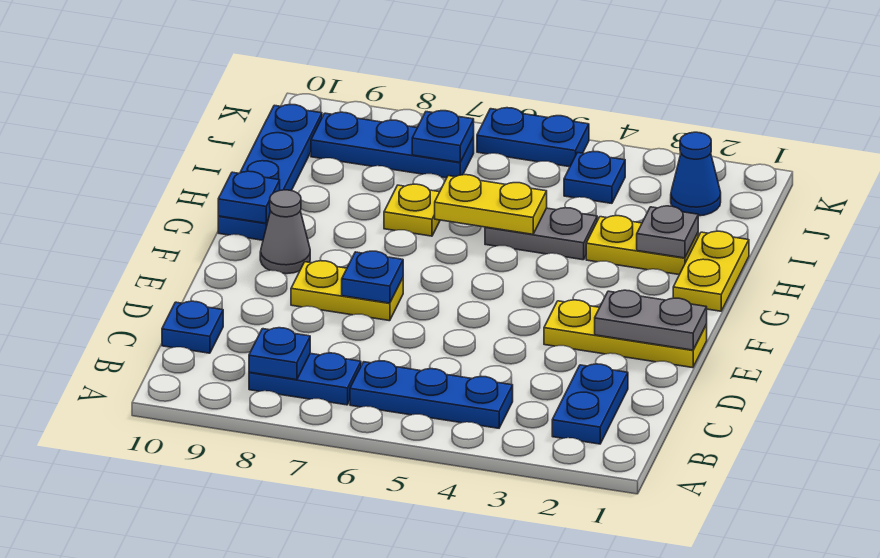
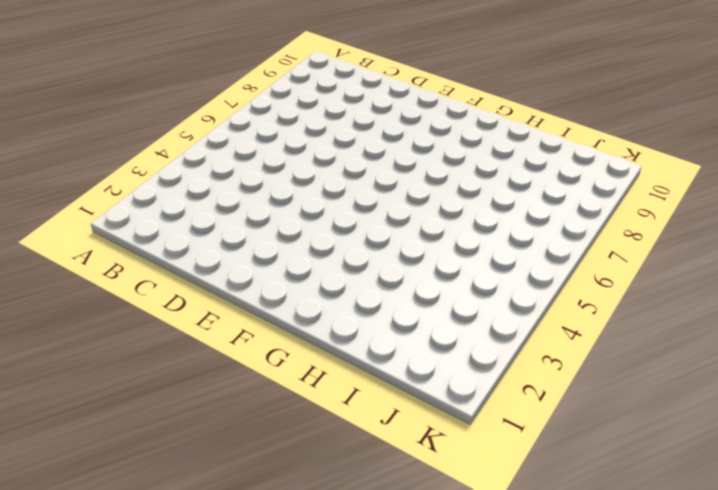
none -> blue 1x2 plate [552,364,628,444]
none -> blue 1x3 plate [350,361,513,428]
none -> blue 1x2 plate [249,353,361,405]

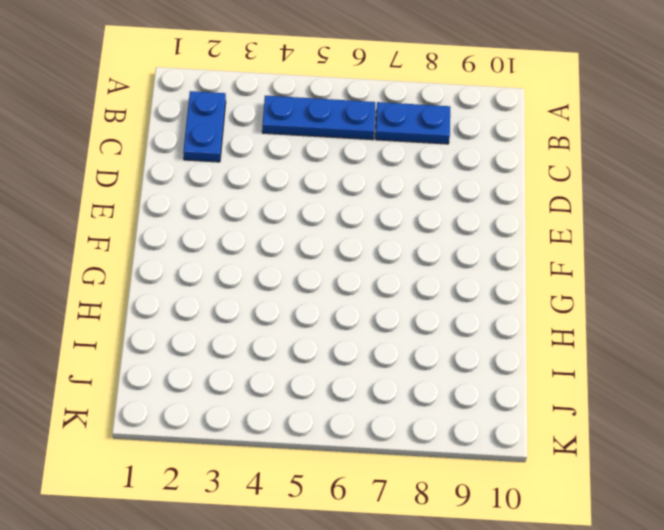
none -> blue 1x1 plate [162,301,223,353]
none -> yellow 1x3 plate [544,300,707,368]
none -> yellow 1x2 plate [291,261,403,321]

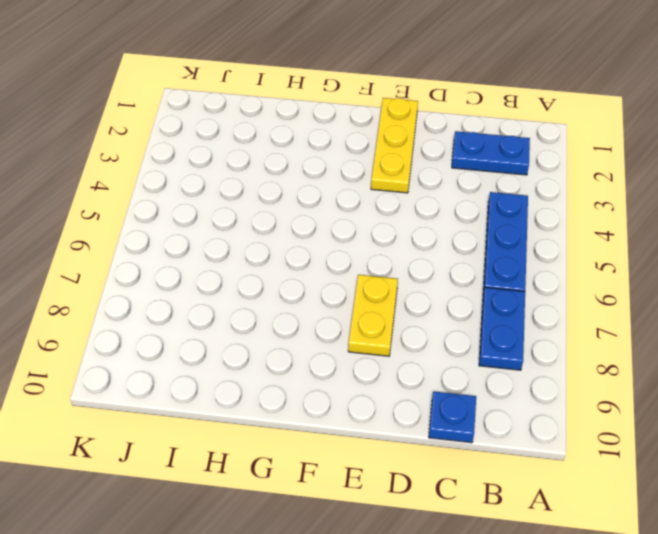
none -> grey 1x1 cone [260,190,310,274]
none -> yellow 1x2 plate [673,231,749,311]
none -> blue 1x4 plate [218,105,322,240]

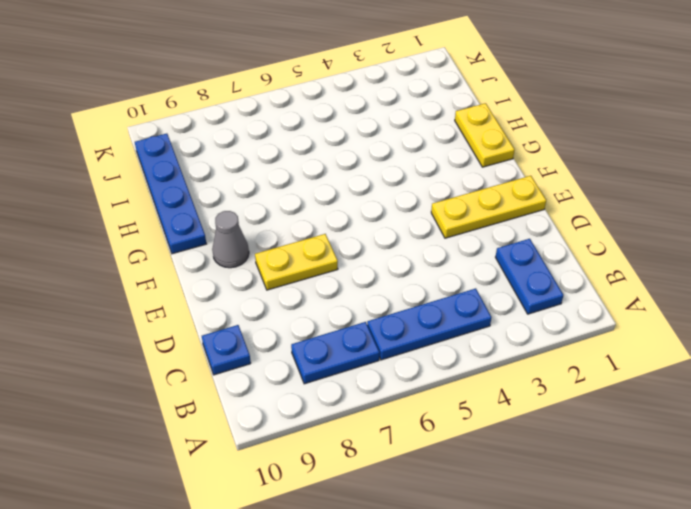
none -> yellow 1x2 plate [586,215,698,275]
none -> grey 1x2 plate [485,208,597,260]
none -> yellow 1x1 plate [384,184,440,236]

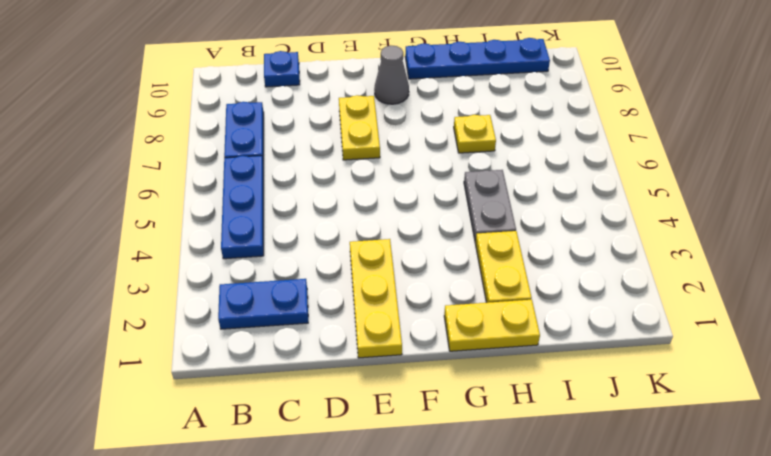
none -> blue 1x1 cone [671,132,721,216]
none -> blue 1x1 plate [564,152,625,203]
none -> blue 1x3 plate [311,112,474,178]

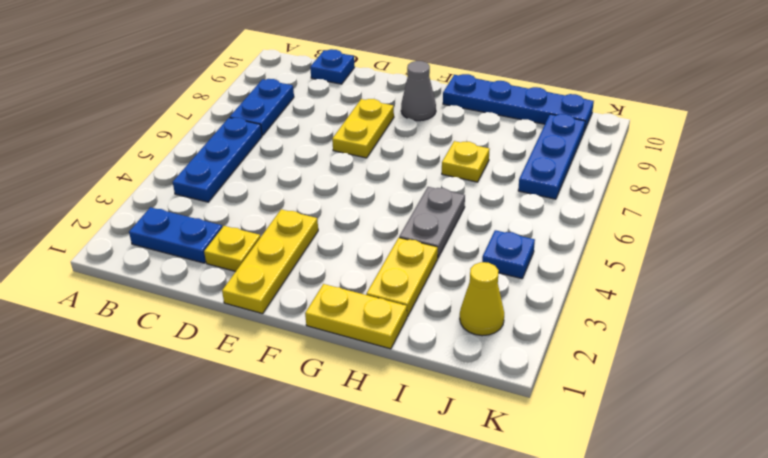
yellow 1x1 plate [204,226,260,271] -> none
yellow 1x1 cone [460,262,504,336] -> blue 1x1 cone [671,132,721,216]
none -> blue 1x2 plate [477,108,589,167]
none -> blue 1x1 plate [249,328,310,380]
none -> grey 1x2 plate [595,290,707,350]

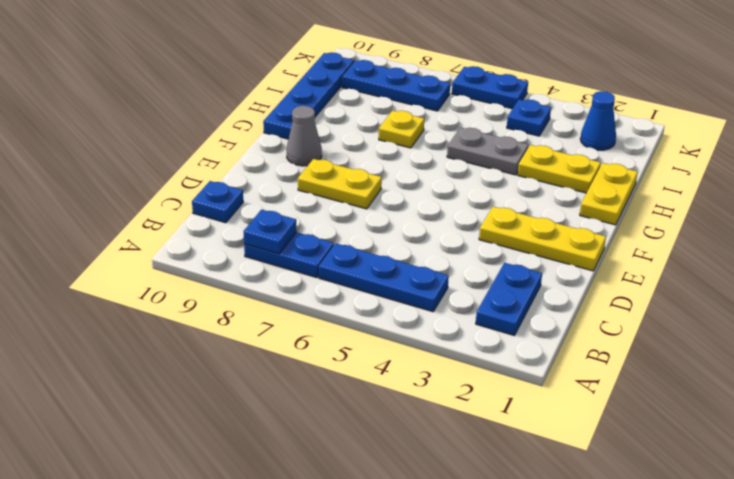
none -> grey 1x2 plate [595,290,707,350]
none -> blue 1x1 plate [342,251,403,303]
none -> blue 1x1 plate [218,171,280,223]

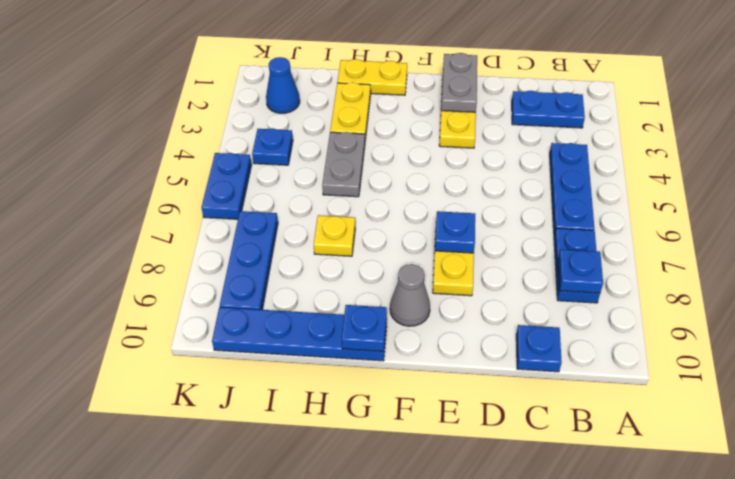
none -> grey 1x1 plate [637,206,698,258]
none -> yellow 1x2 plate [435,175,547,234]
none -> blue 1x1 plate [412,111,474,162]

